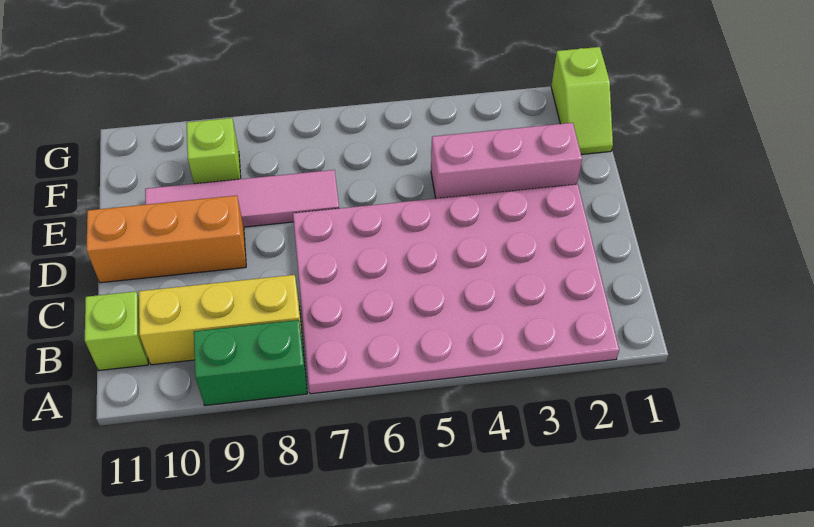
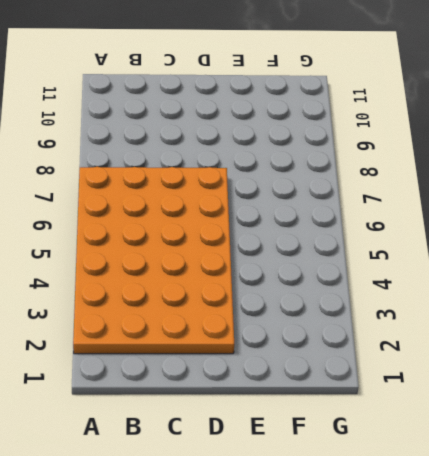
orange 4x6 plate [73,167,234,354] -> pink 4x6 plate [293,184,619,394]
none -> green 1x2 brick [194,320,307,405]
none -> yellow 1x3 brick [139,275,303,365]

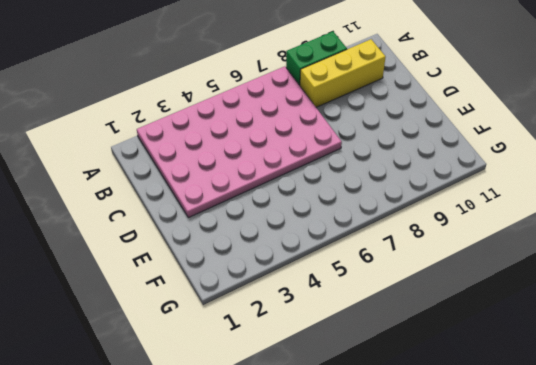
none -> lime 1x1 brick [85,291,148,370]
none -> orange 1x3 brick [87,195,246,283]

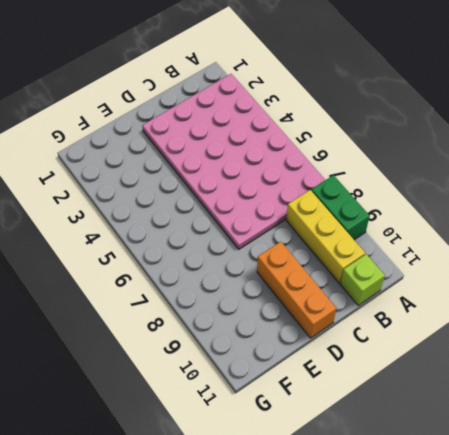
none -> pink 1x3 brick [431,123,582,199]
none -> pink 1x4 tile [145,170,339,227]

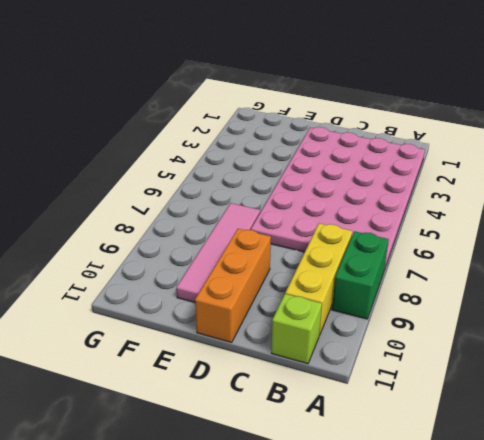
none -> pink 1x3 brick [431,123,582,199]
none -> lime 1x2 slope [551,47,613,154]

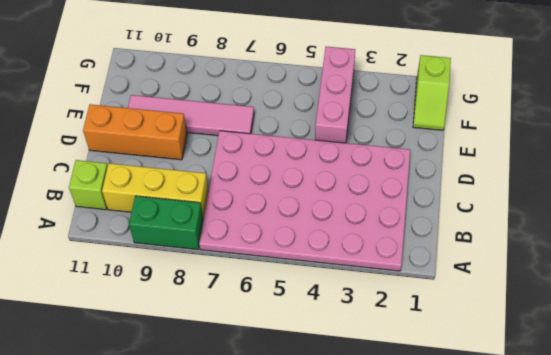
pink 1x3 brick [315,47,355,143] -> pink 1x3 brick turned to [431,123,582,199]
none -> lime 1x1 brick [186,118,241,184]

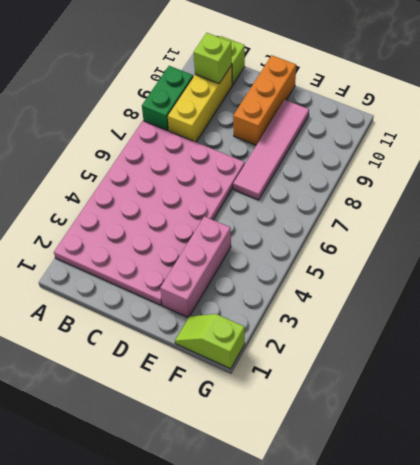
lime 1x1 brick [194,33,232,83] -> lime 1x1 brick moved to [186,118,241,184]

